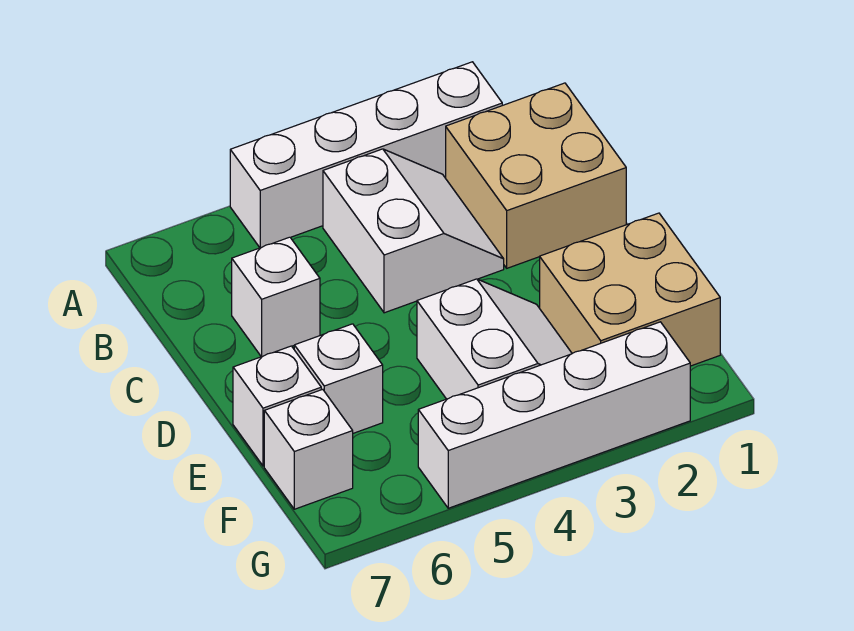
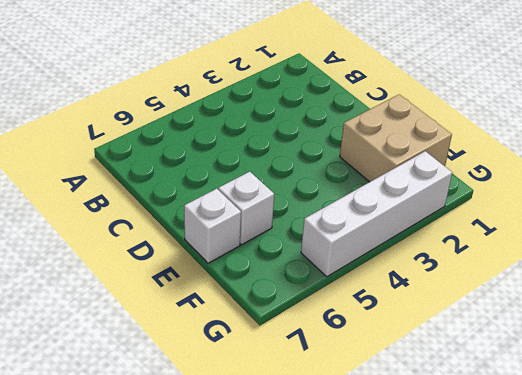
none -> white 1x4 brick [230,62,502,248]
none -> tan 2x2 brick [446,83,626,268]

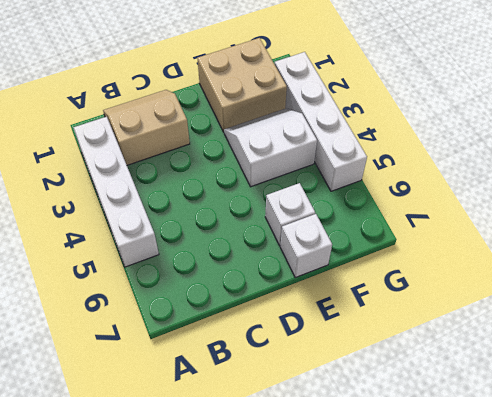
tan 2x2 slope [103,90,190,165] -> tan 2x2 brick [446,83,626,268]
none -> white 2x2 slope [323,149,504,313]
none -> white 1x1 brick [232,237,320,357]

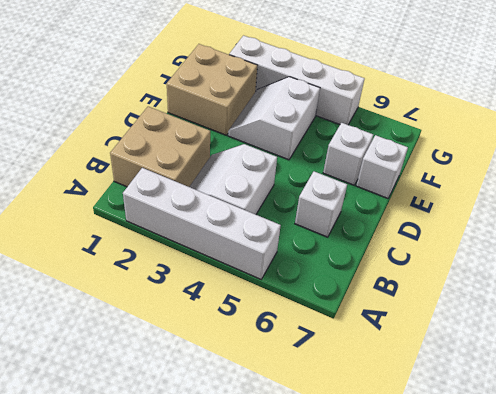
none -> white 1x1 brick [264,389,353,509]

